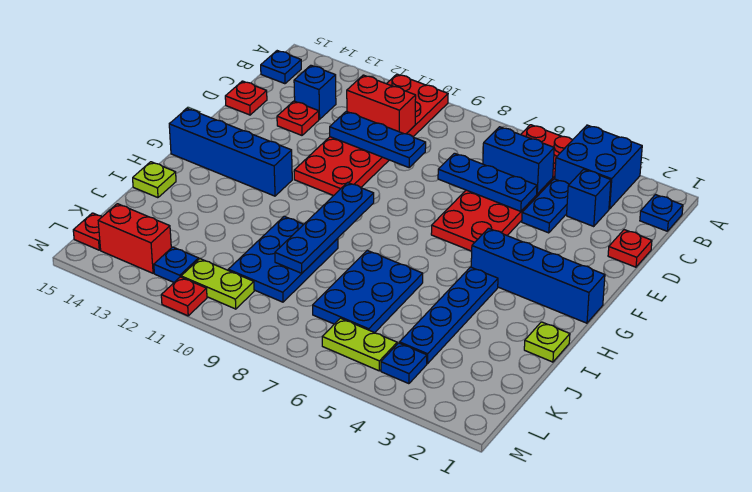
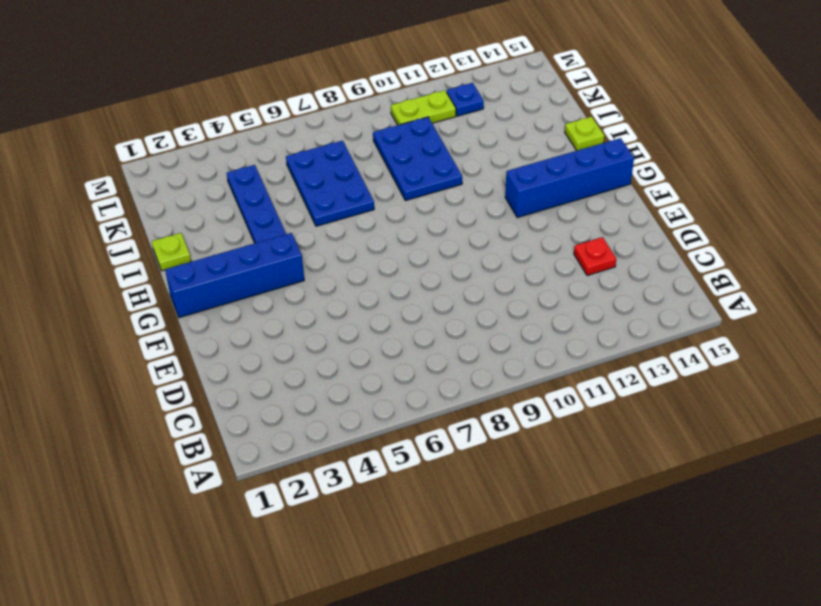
none -> blue 2x2 brick [555,125,642,209]
none -> red 2x6 plate [431,125,572,251]
none -> red 2x6 plate [294,74,448,196]
none -> blue 1x1 plate [640,195,683,231]

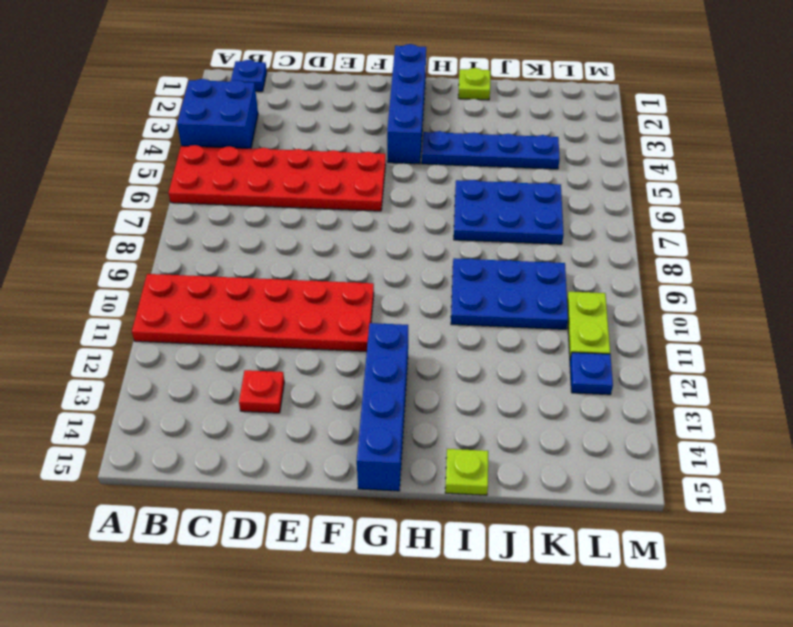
none -> blue 1x1 plate [261,51,301,84]
none -> blue 1x1 brick [567,169,611,226]
none -> blue 1x2 plate [522,179,569,233]
none -> blue 1x1 brick [294,65,336,119]

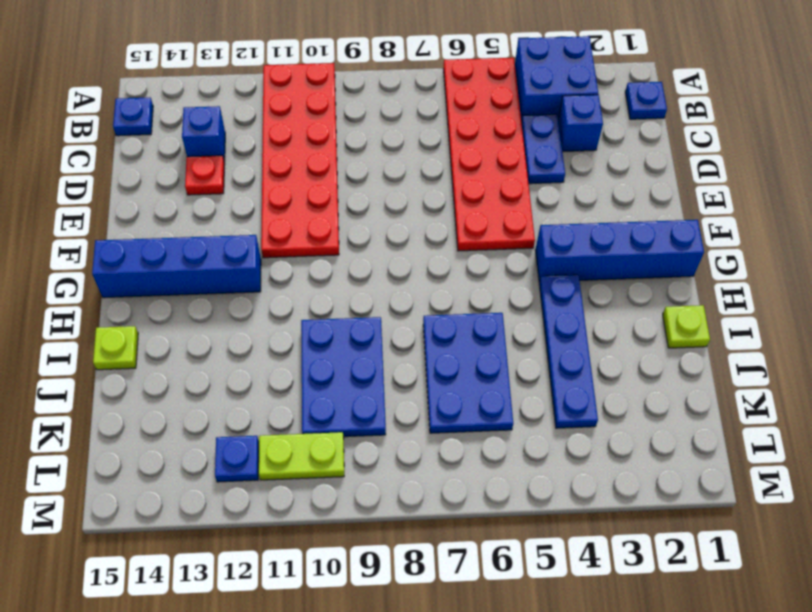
none -> red 1x1 plate [608,230,652,267]
none -> red 1x1 plate [225,81,267,115]
none -> blue 1x1 plate [381,343,427,384]
none -> lime 1x2 plate [322,318,397,371]

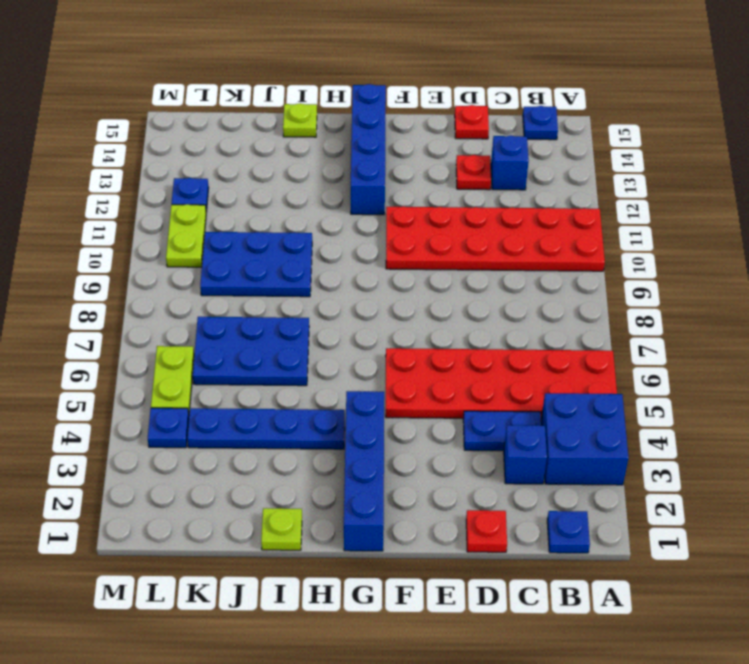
none -> red 1x2 brick [98,204,171,273]
none -> red 1x1 plate [73,213,102,250]
none -> red 1x1 plate [161,277,207,316]
none -> blue 1x2 brick [483,127,554,194]

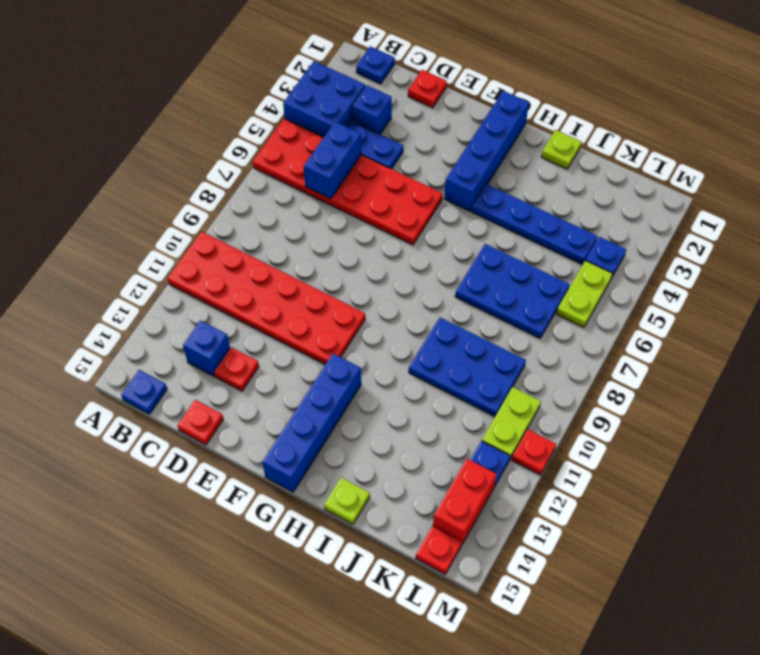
none -> red 1x2 brick [347,75,416,134]
none -> blue 1x3 plate [438,153,537,211]
none -> blue 1x3 plate [330,111,426,167]
none -> blue 1x4 plate [275,183,374,273]

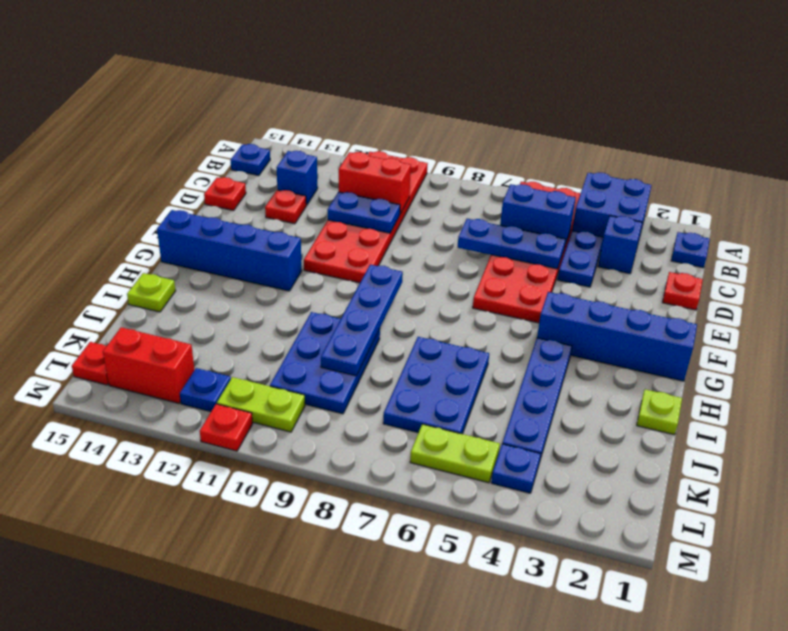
blue 1x2 plate [327,192,400,233] -> blue 1x3 plate [330,111,426,167]

